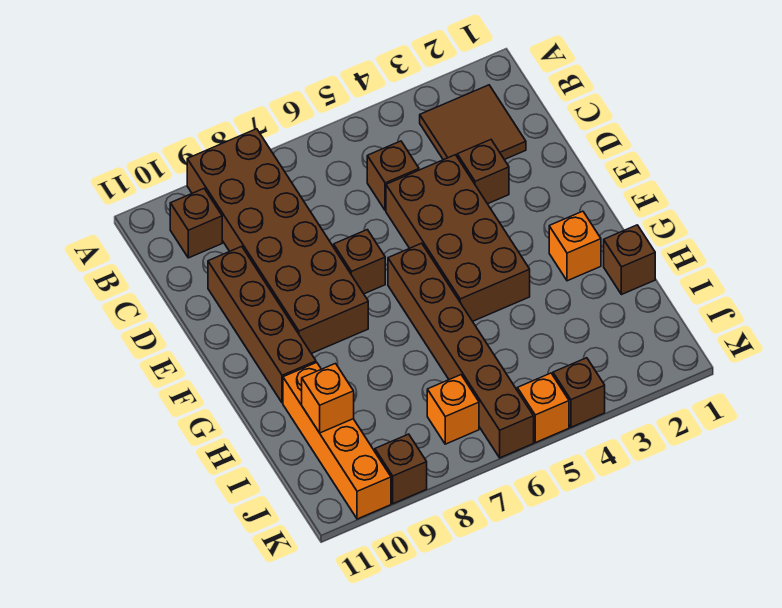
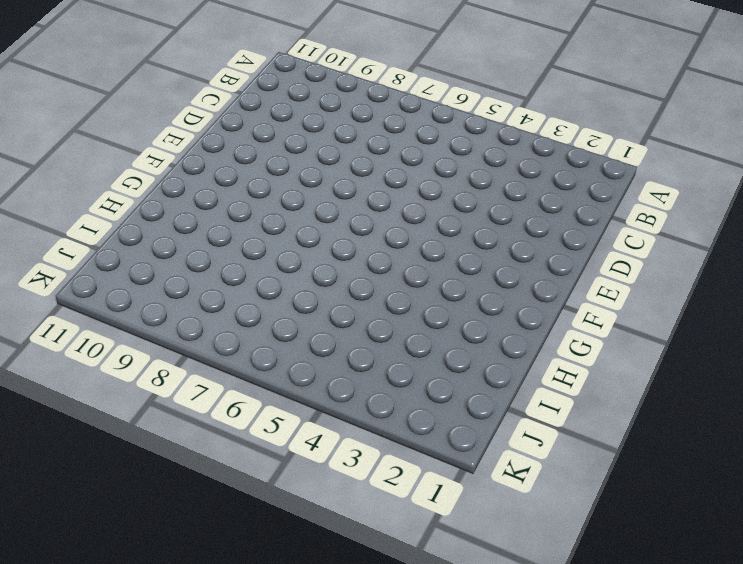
none -> brown 2x6 brick [187,129,368,354]
none -> brown 2x2 tile [420,85,526,160]
none -> brown 1x1 brick [170,189,222,258]

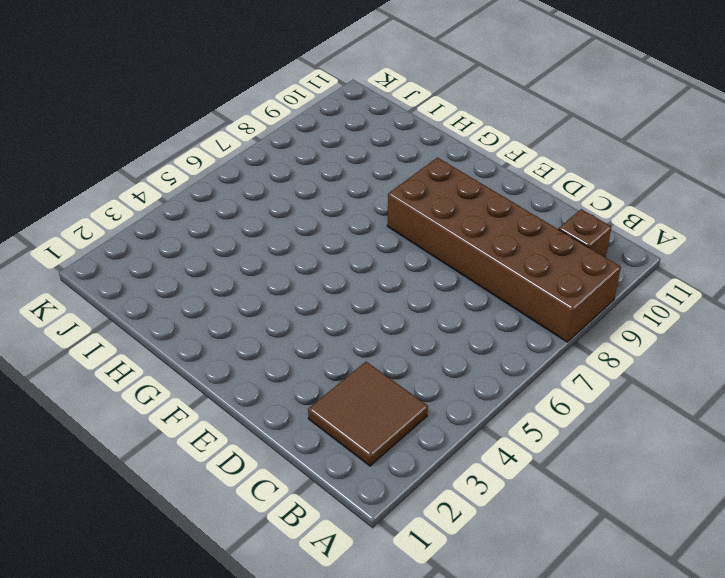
none -> brown 1x1 brick [367,141,419,211]
none -> brown 1x1 brick [457,140,509,204]
none -> brown 2x4 brick [386,155,530,321]

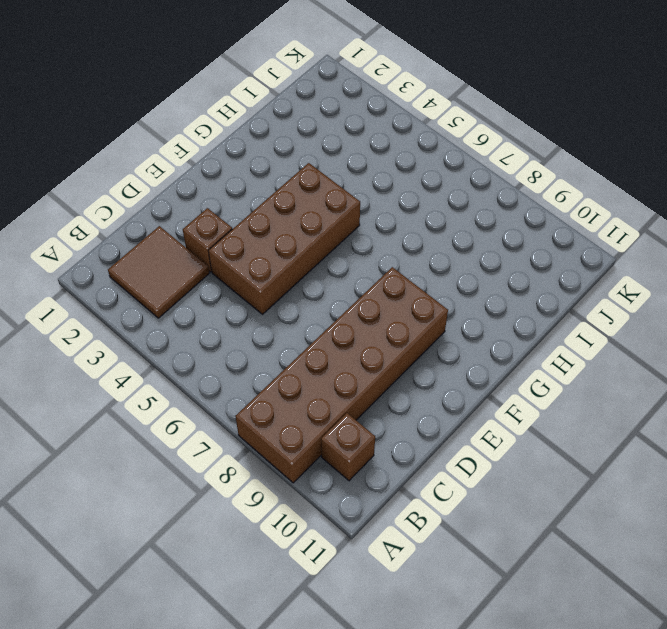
none -> brown 1x1 brick [367,141,419,211]
none -> brown 1x4 brick [208,246,316,403]
none -> brown 1x1 brick [334,230,385,294]

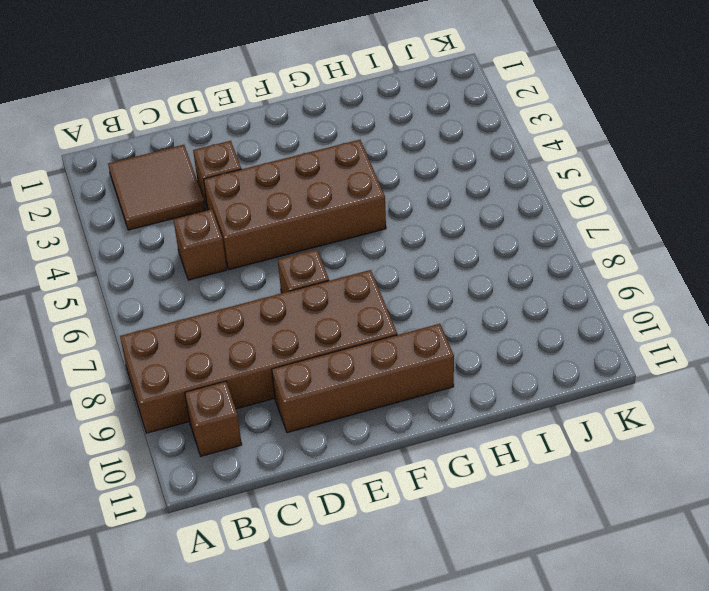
none -> brown 1x6 brick [388,243,534,458]
none -> orange 1x1 brick [549,211,601,281]
none -> brown 1x1 brick [604,225,655,295]

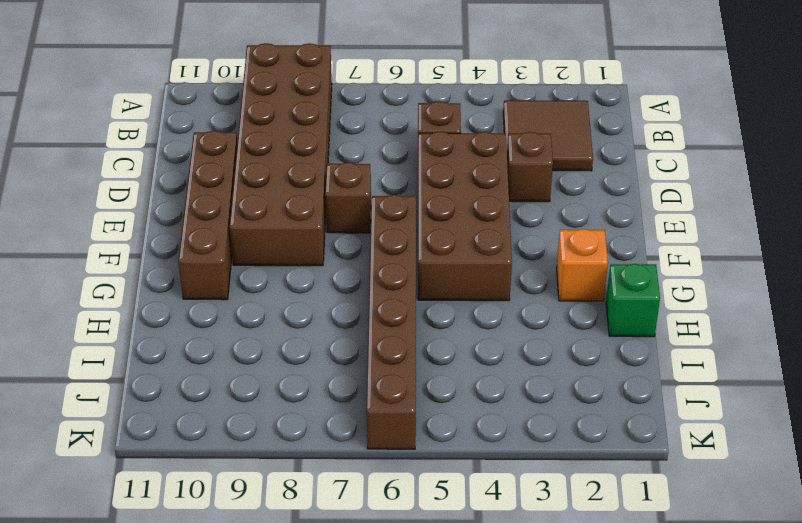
green 1x1 brick [606,264,660,337] -> brown 1x1 brick [604,225,655,295]
none -> brown 1x1 brick [170,189,222,258]
none -> orange 1x4 brick [283,362,391,519]
none -> orange 1x1 brick [427,375,479,444]

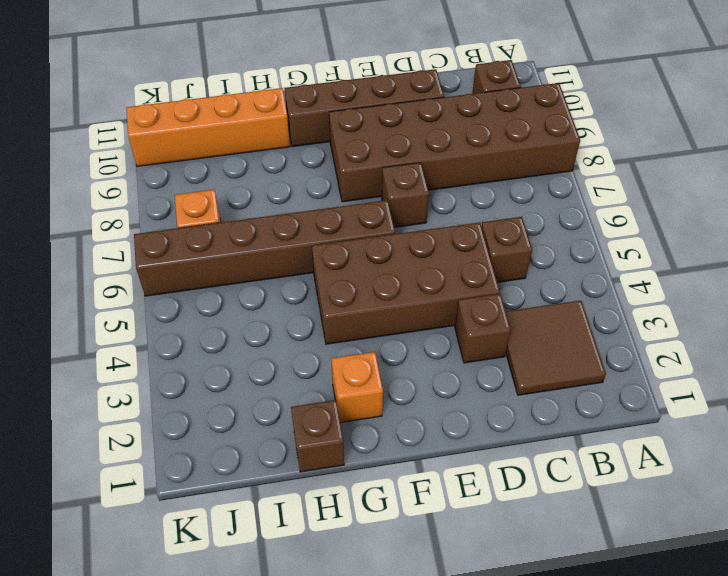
none -> brown 1x1 brick [553,358,605,427]
none -> orange 1x1 brick [517,373,569,443]
none -> brown 1x1 brick [375,434,427,504]

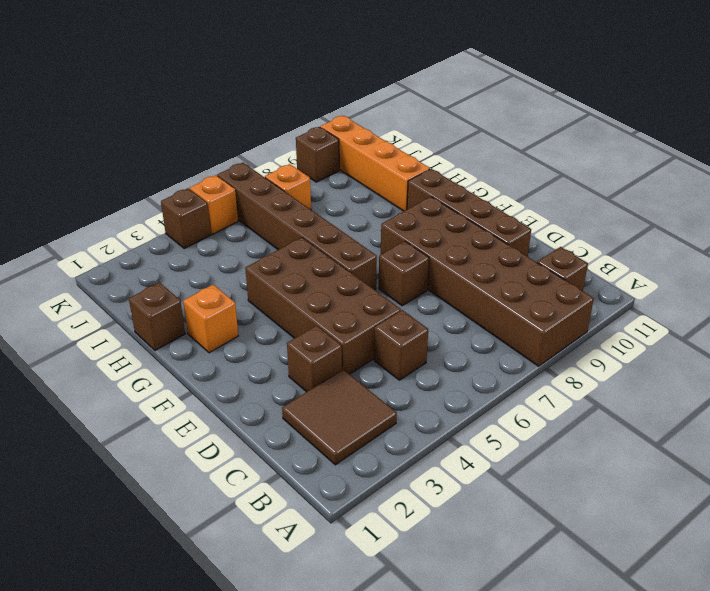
none -> orange 1x1 brick [302,363,354,433]

